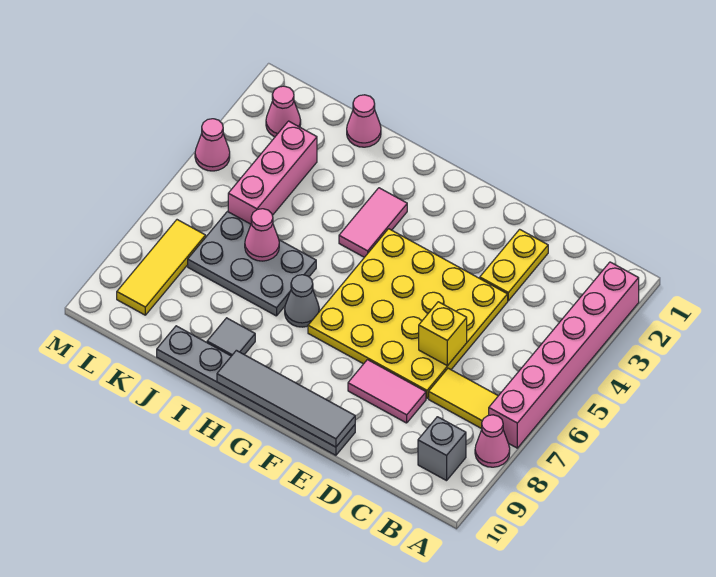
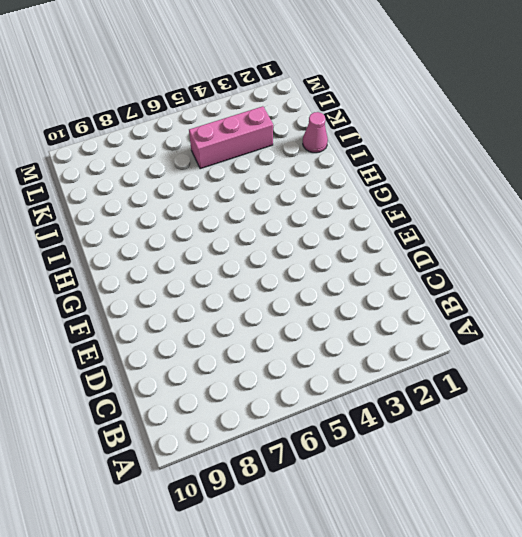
none -> pink 1x6 brick [489,262,639,448]
none -> pink 1x1 cone [475,415,510,467]
none -> yellow 1x2 tile [429,368,498,429]

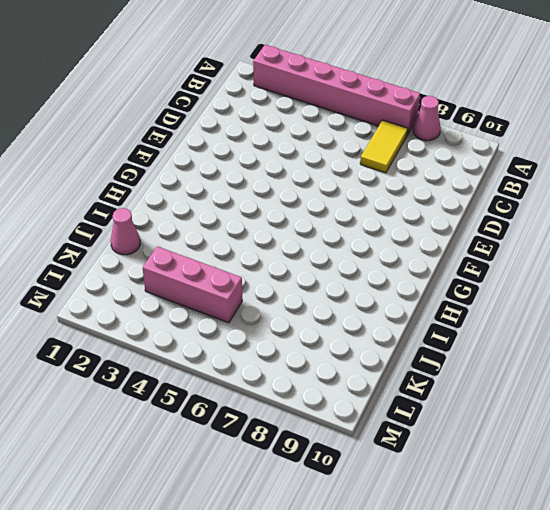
none -> grey 1x1 brick [418,417,466,481]
none -> yellow 1x2 plate [480,229,548,301]
none -> yellow 4x4 plate [308,229,508,398]

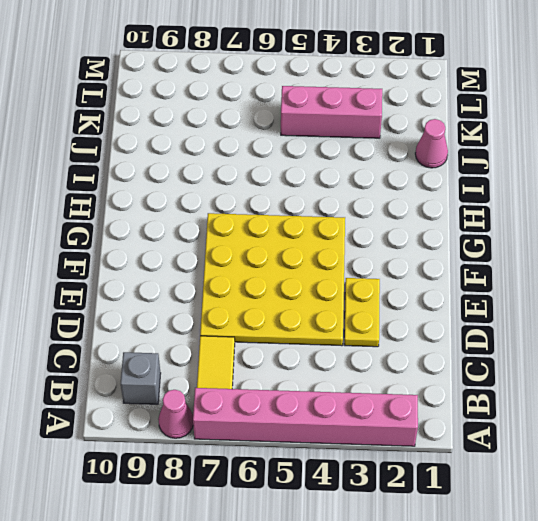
yellow 1x2 plate [344,278,380,347] -> yellow 1x2 plate turned to [480,229,548,301]
none -> pink 1x2 tile [348,360,426,423]
none -> grey 1x6 plate [157,326,355,455]
none -> pink 1x2 tile [339,188,407,257]

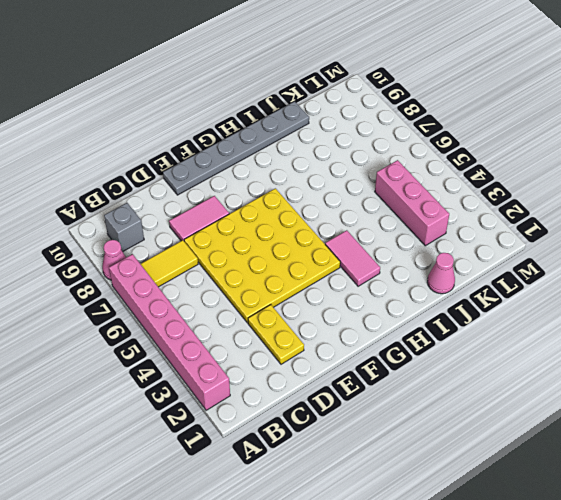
none -> grey 1x1 cone [285,275,319,327]
none -> grey 2x3 plate [188,212,316,316]
none -> grey 1x1 tile [207,318,255,356]

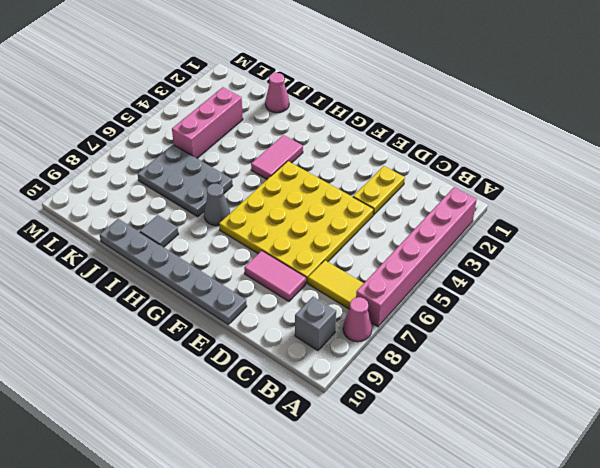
none -> pink 1x1 cone [266,86,301,137]
none -> yellow 1x3 tile [117,220,206,315]
none -> pink 1x1 cone [195,119,230,171]

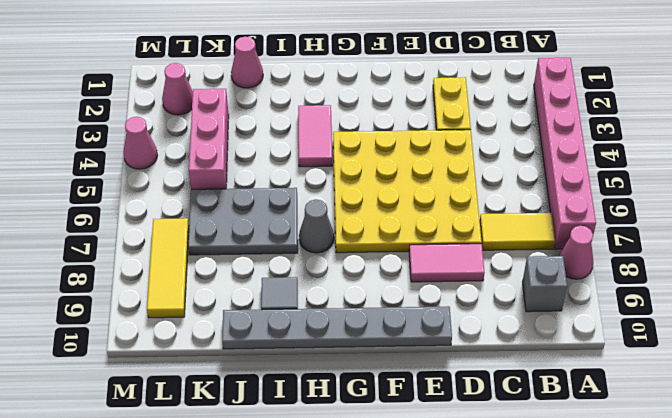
none -> yellow 1x1 brick [419,302,467,366]
none -> grey 1x4 tile [217,350,355,447]
none -> pink 1x1 cone [245,209,279,261]

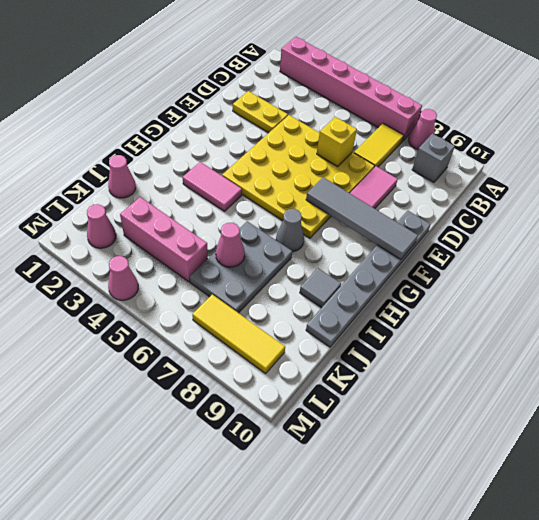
grey 1x4 tile [306,177,418,259] -> grey 1x4 tile turned to [217,350,355,447]

